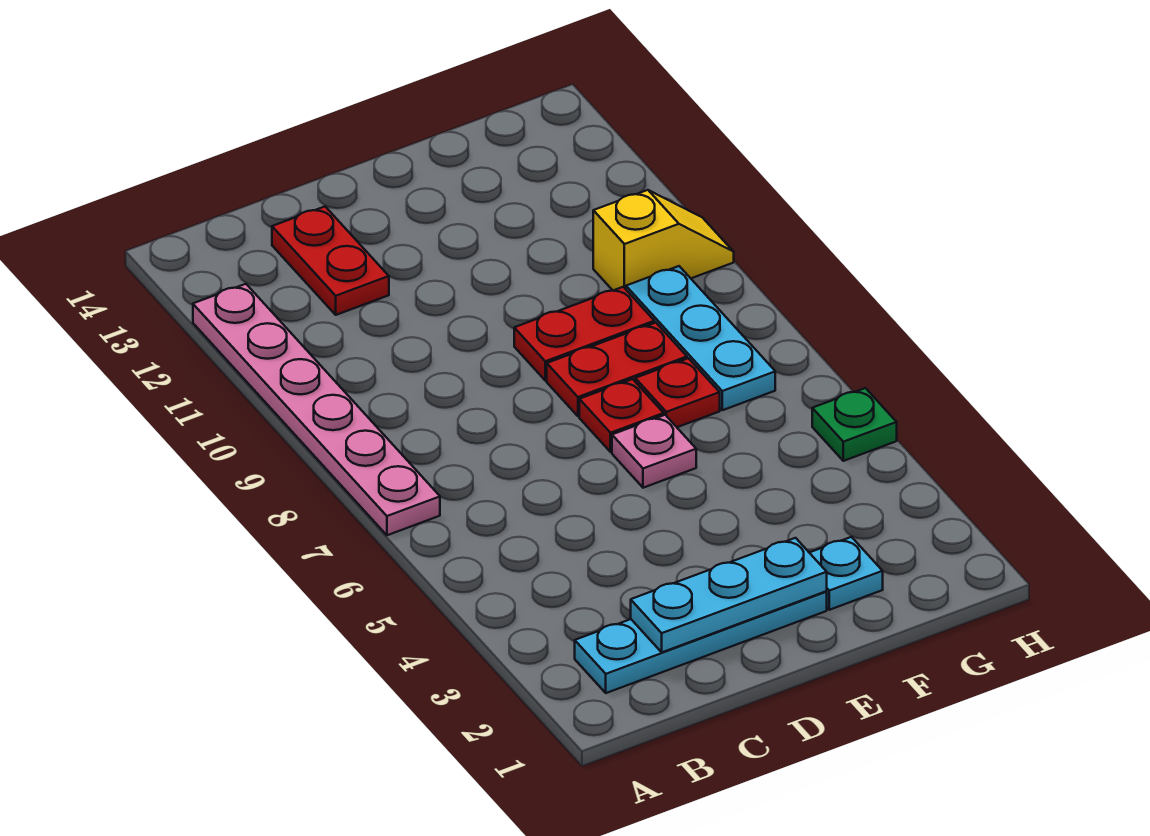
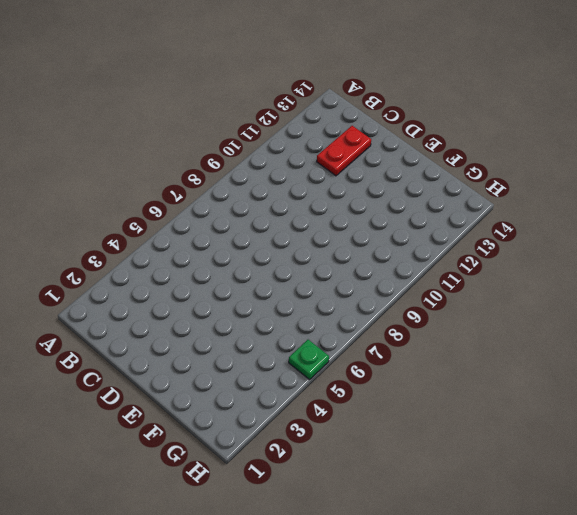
none -> pink 1x6 plate [193,284,440,535]
none -> cyan 1x4 plate [575,592,827,693]
none -> pink 1x1 plate [612,415,696,488]

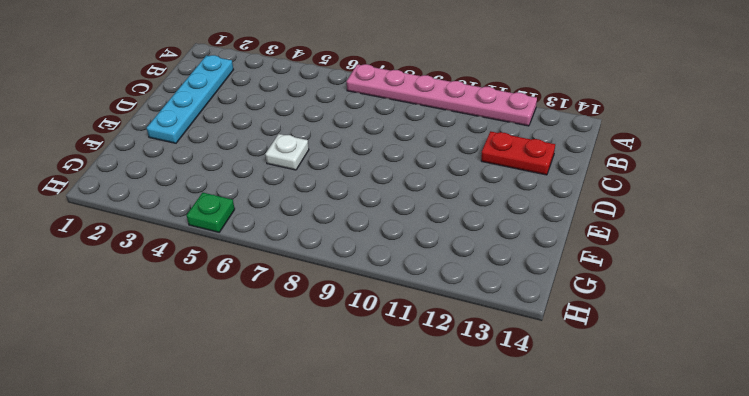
white 1x1 plate [265,134,309,170] -> pink 1x1 plate [612,415,696,488]
none -> red 1x1 plate [579,379,664,452]
none -> red 1x2 plate [547,323,687,416]
none -> red 1x2 plate [514,287,654,380]

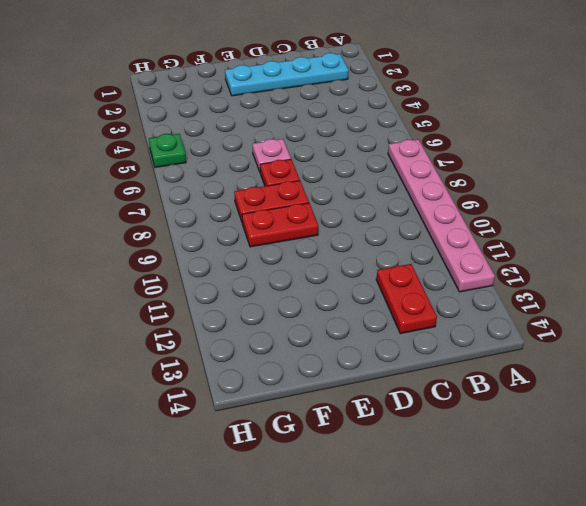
none -> cyan 1x1 plate [809,537,883,610]
none -> red 1x1 plate [635,358,720,427]
none -> cyan 1x3 plate [626,266,775,410]

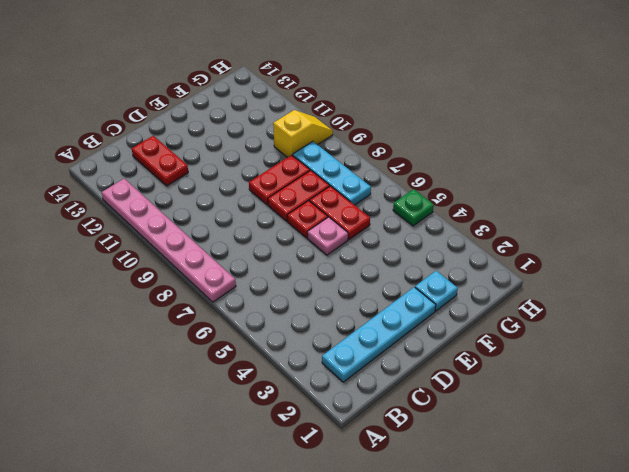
red 1x2 plate [310,186,370,240] -> red 1x1 plate [635,358,720,427]
none -> cyan 1x3 plate [631,538,827,652]

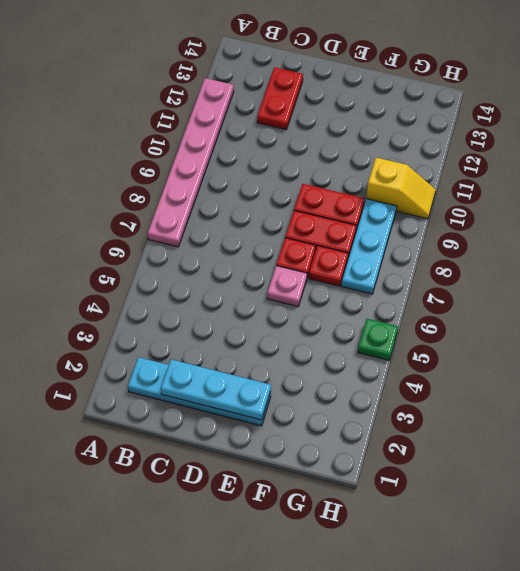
none -> cyan 1x1 plate [809,537,883,610]

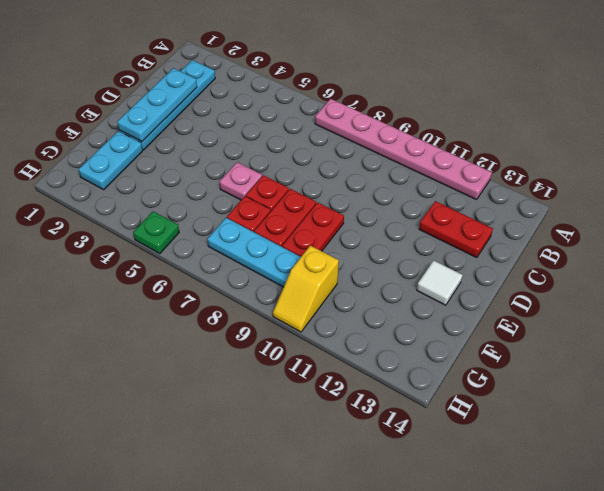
white 1x1 tile [417,260,463,305] -> none
cyan 1x2 plate [78,131,143,190] -> cyan 1x1 plate [809,537,883,610]

